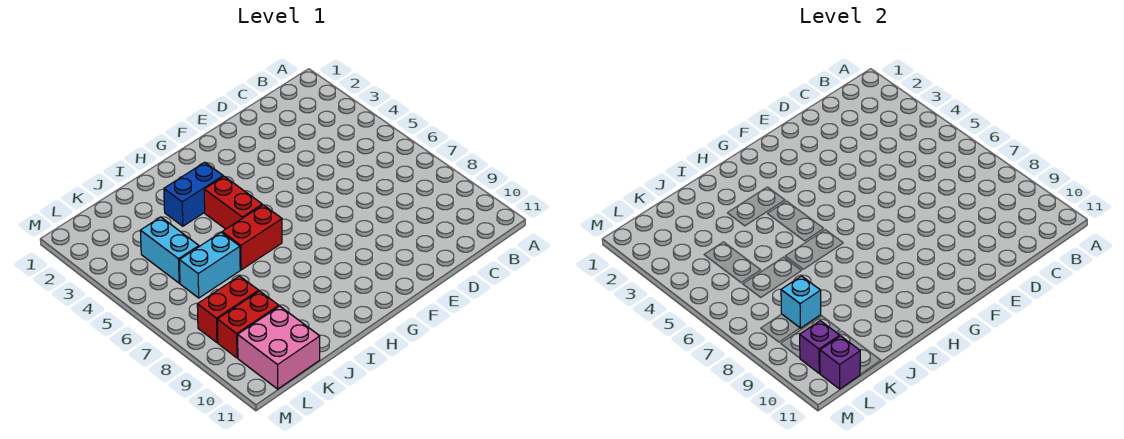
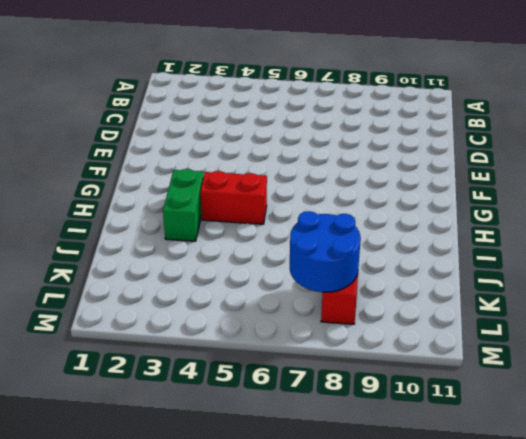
green 1x2 brick [163,169,204,241] -> blue 1x2 brick [164,162,223,226]
blue 2x2 round brick [290,211,361,292] -> cyan 1x1 brick [781,276,821,328]
none -> red 1x2 brick [222,205,282,270]
none -> cyan 1x2 brick [179,233,240,298]

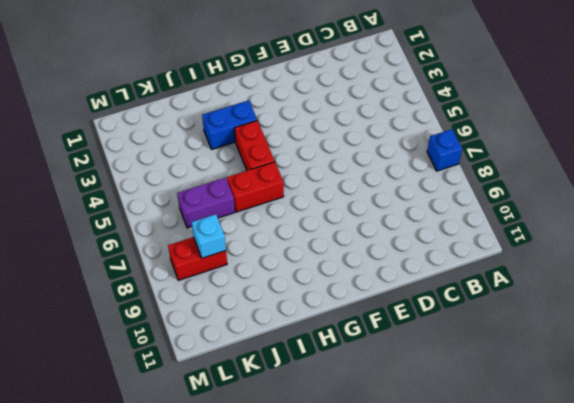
blue 1x1 brick [427,129,462,171] -> none
purple 1x2 brick [177,178,235,228] -> cyan 1x2 brick [179,233,240,298]
none -> cyan 1x2 brick [140,217,199,283]
none -> red 1x2 brick [217,291,279,358]

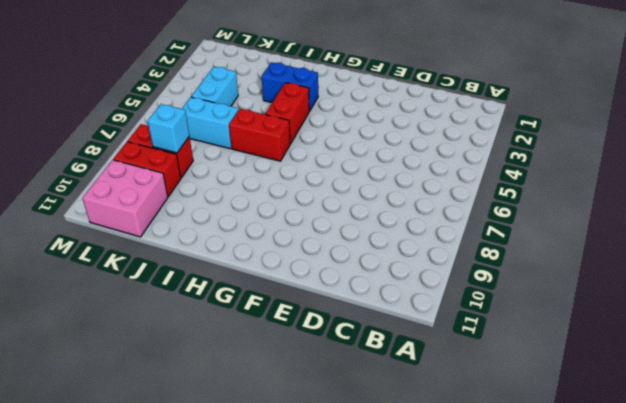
none -> purple 1x1 brick [800,321,840,373]
none -> purple 1x1 brick [820,336,860,389]

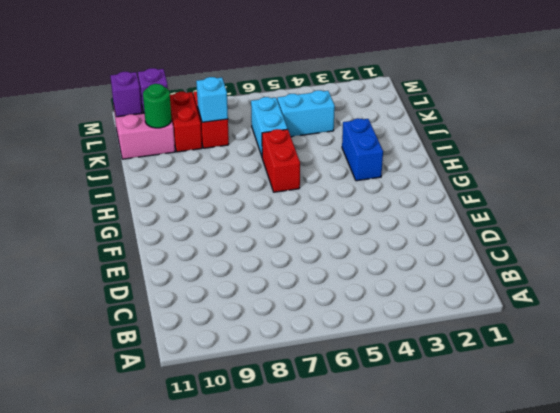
green 1x1 round brick [143,84,171,128] -> none
none -> red 1x2 brick [204,176,262,229]

